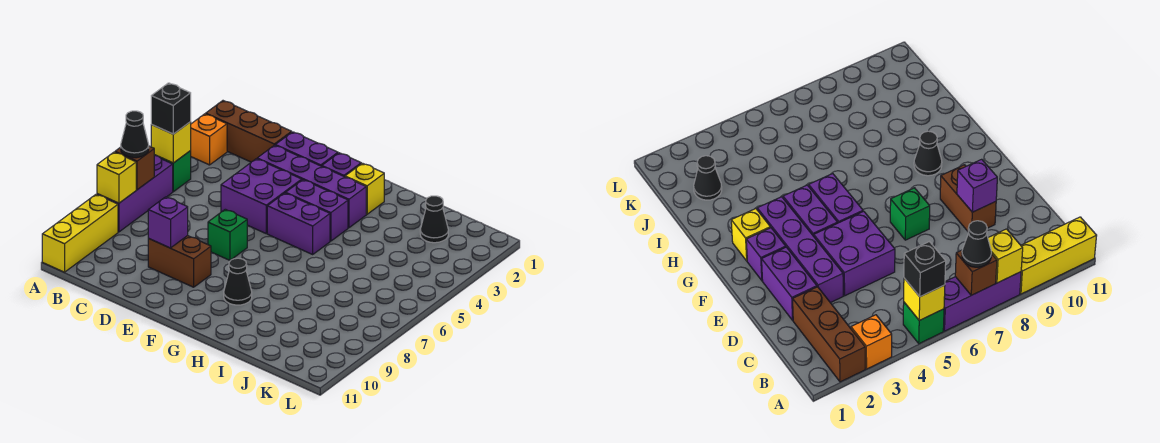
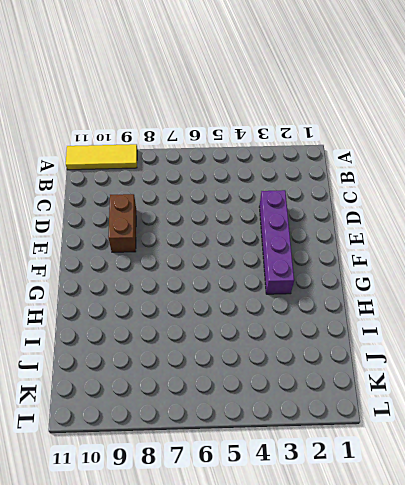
yellow 1x3 tile [66,144,137,170] -> yellow 1x3 brick [42,194,118,272]
none -> brown 1x3 brick [206,101,292,162]
none -> orange 1x1 brick [190,114,227,165]
none -> green 1x1 brick [160,151,191,192]

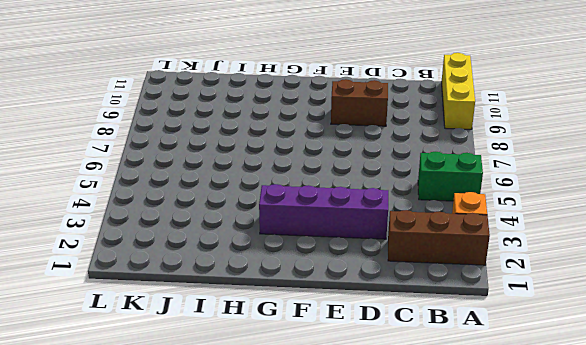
green 1x2 brick [418,152,483,201] -> green 1x1 brick [160,151,191,192]
none -> purple 1x3 brick [97,155,173,232]
none -> purple 1x2 brick [275,132,338,166]
none -> purple 2x2 brick [221,159,302,233]

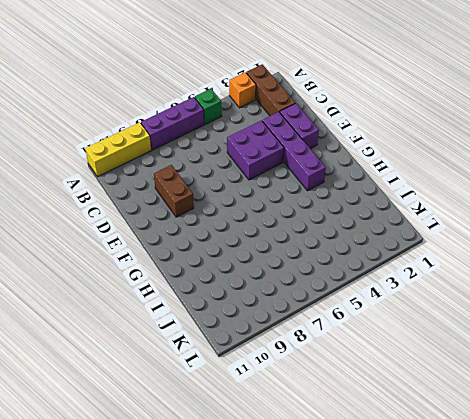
none -> green 1x1 brick [208,209,247,260]
none -> purple 1x1 brick [322,153,361,177]
none -> purple 1x2 brick [286,180,348,241]

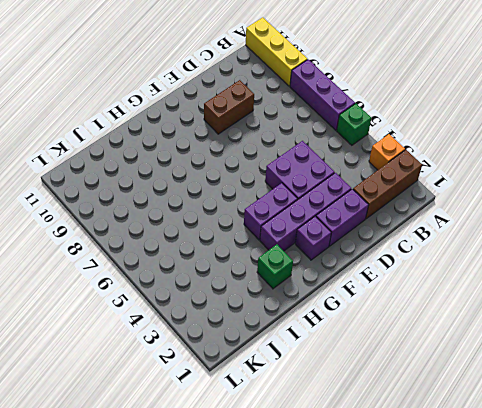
green 1x1 brick [257,245,293,289] -> green 1x1 brick moved to [208,209,247,260]
none -> purple 1x2 brick [267,193,330,254]
none -> yellow 1x1 brick [345,163,384,214]
none -> black 1x1 cone [224,258,252,305]

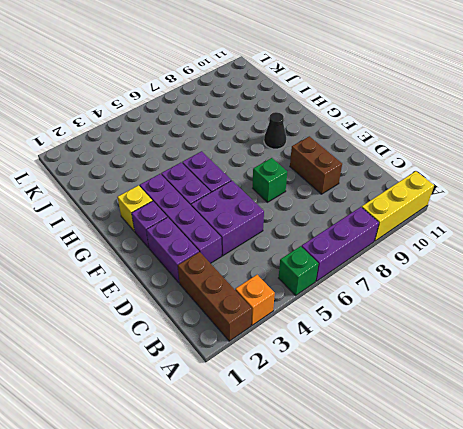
none -> black 1x1 cone [420,196,448,243]
none -> yellow 1x1 brick [151,122,191,163]
none -> brown 1x1 brick [115,146,154,190]

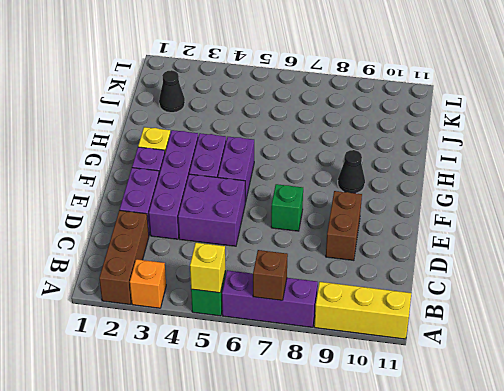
none -> yellow 1x1 brick [97,152,136,203]
none -> purple 1x1 brick [148,197,188,248]
none -> black 1x1 brick [151,83,191,134]

